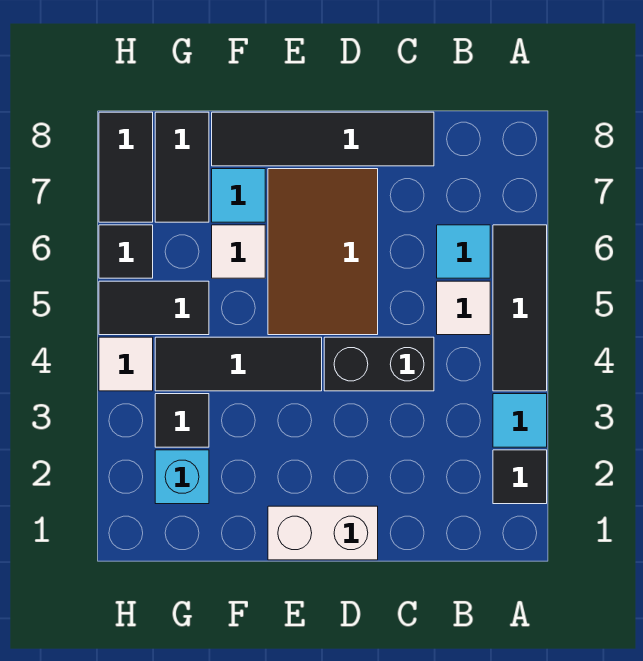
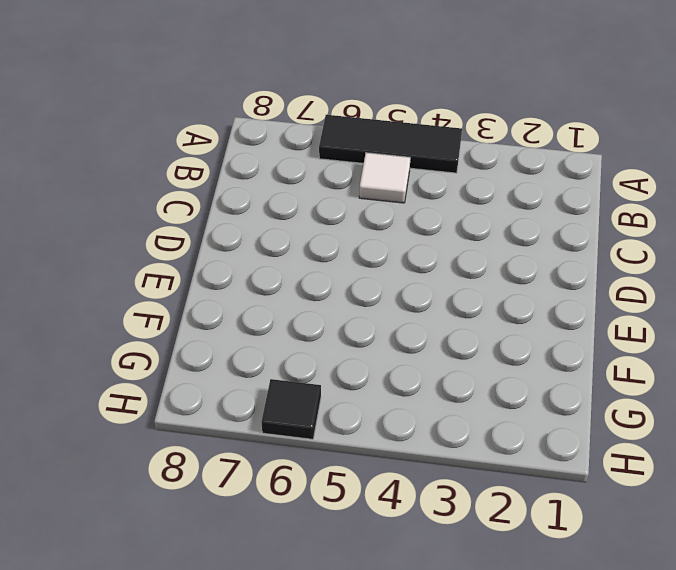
none -> black 1x1 tile [493,450,547,504]
none -> cyan 1x1 tile [493,394,547,447]
none -> cyan 1x1 tile [437,225,490,278]

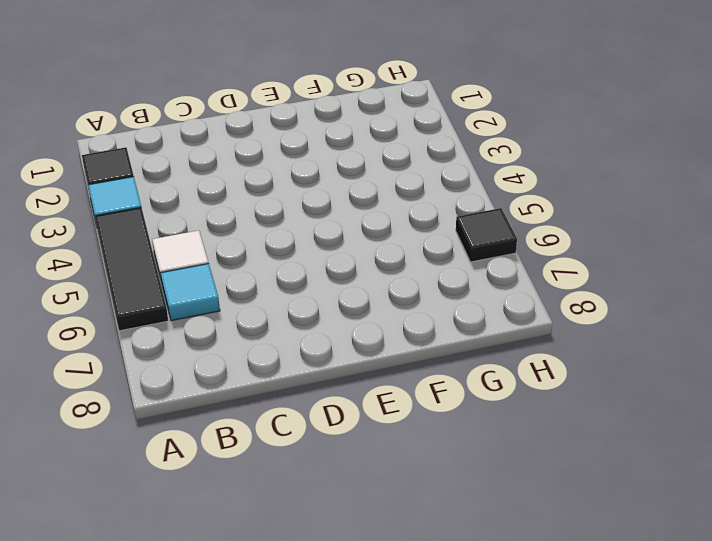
none -> black 1x2 brick [324,337,434,391]
none -> black 1x4 tile [212,112,434,166]
none -> white 1x2 brick [268,506,378,560]

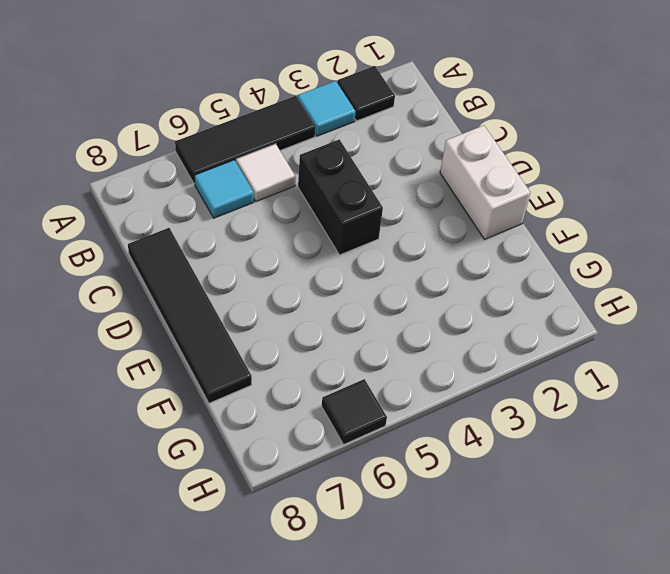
none -> brown 2x3 tile [268,169,378,335]
none -> black 1x3 tile [155,337,322,391]
none -> white 1x1 tile [212,225,265,278]

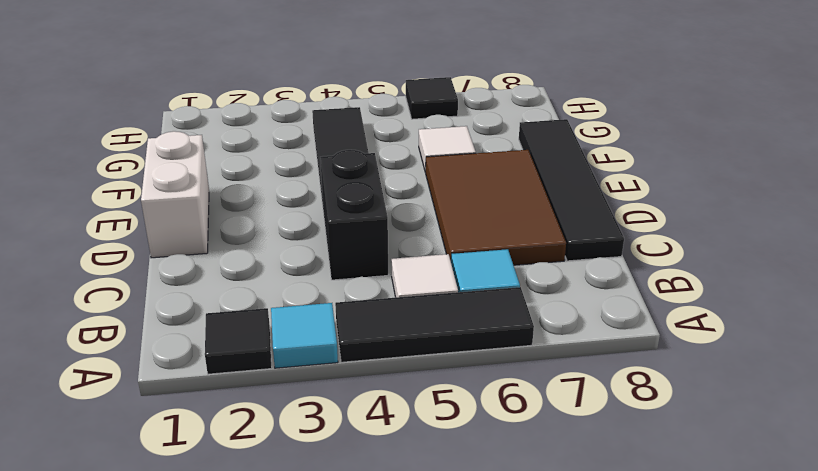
brown 2x3 tile [426,150,566,265] -> brown 2x3 tile turned to [268,169,378,335]
none -> cyan 1x1 tile [212,169,265,222]
none -> cyan 1x1 brick [155,450,209,504]
none -> black 1x1 tile [155,394,209,447]

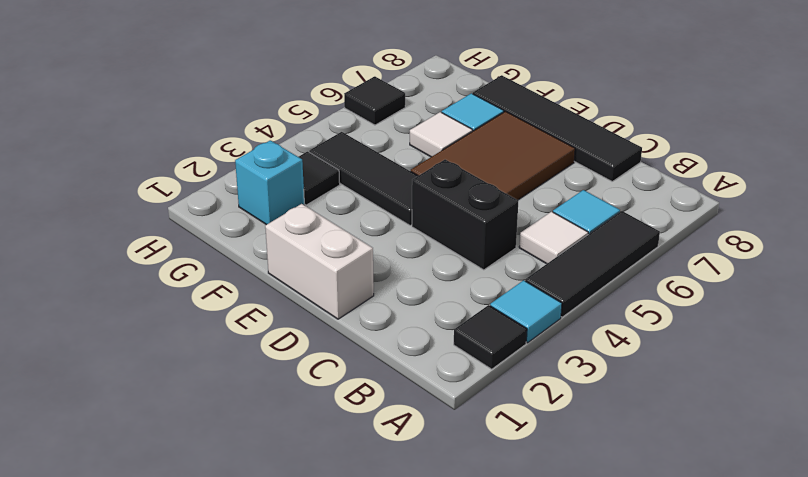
none -> black 1x2 tile [99,281,209,335]
none -> black 1x2 tile [155,112,209,222]
none -> white 1x1 tile [99,337,153,391]

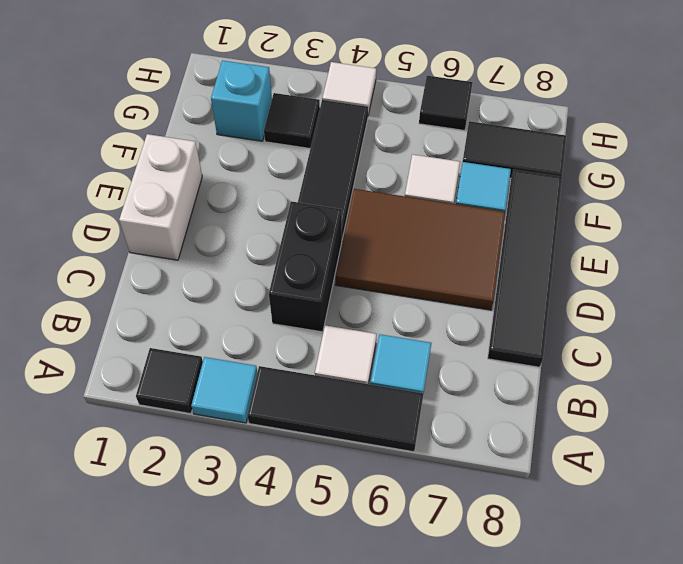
none -> black 1x2 tile [99,281,209,335]
none -> black 1x2 tile [99,112,153,222]

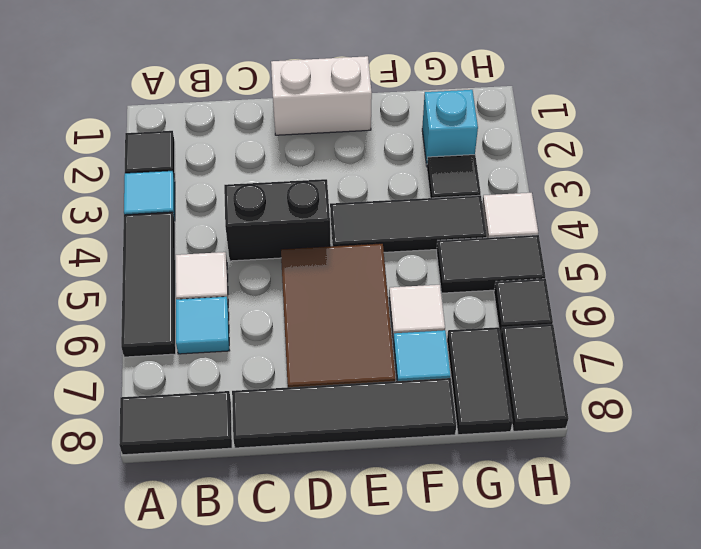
black 1x2 tile [119,391,232,455] -> none

